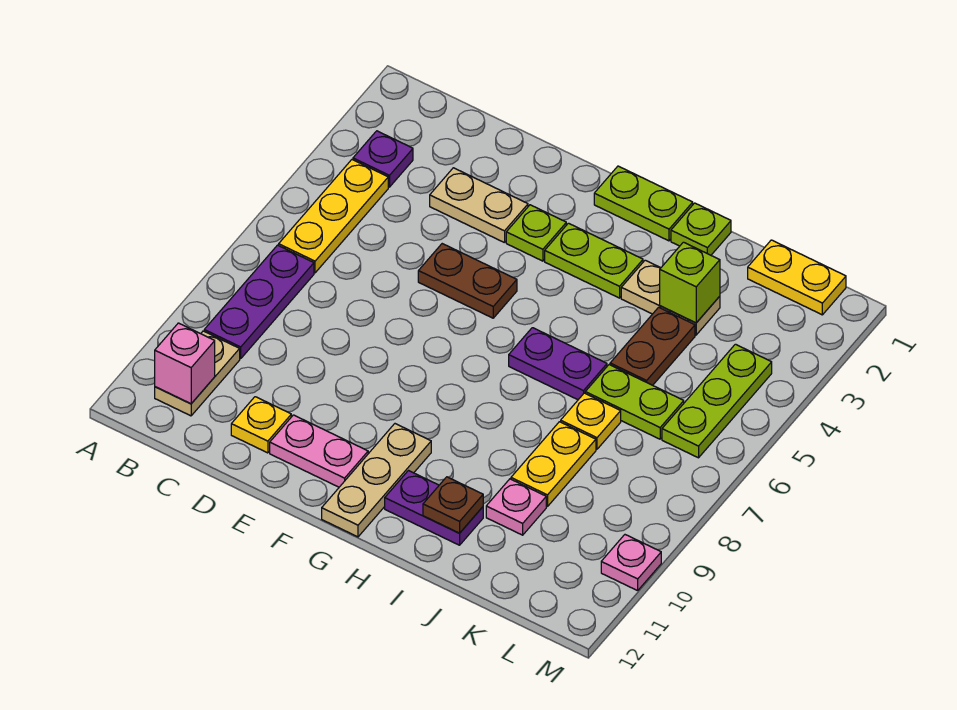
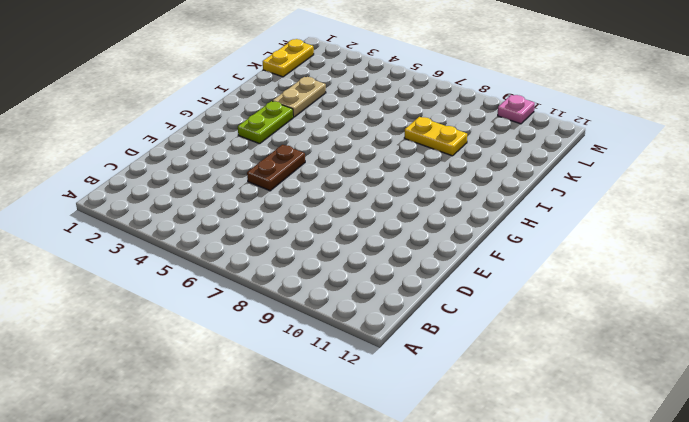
none -> purple 1x1 plate [353,131,413,187]
none -> yellow 1x3 plate [279,160,388,273]
none -> purple 1x3 plate [204,245,314,359]

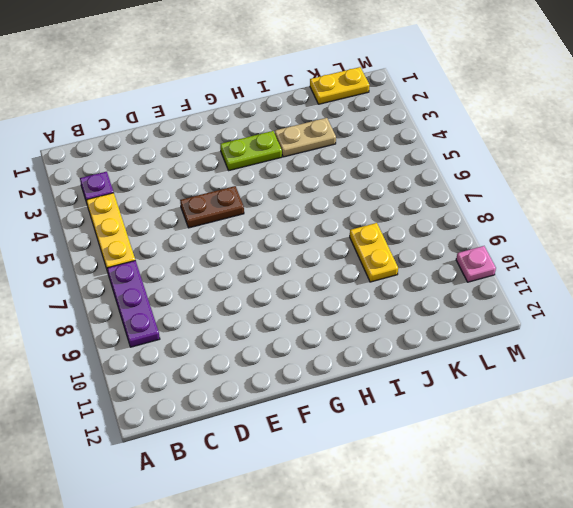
none -> tan 1x2 plate [155,331,240,416]
none -> tan 1x2 plate [430,168,528,243]
none -> yellow 1x1 plate [231,397,291,453]

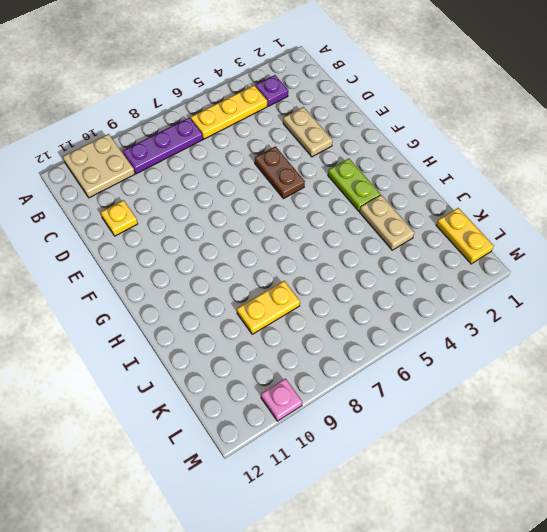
tan 2x2 plate [63,134,135,198] -> tan 1x2 plate [155,331,240,416]
none -> pink 1x2 plate [270,415,368,487]
none -> lime 1x1 plate [506,205,566,261]
none -> lime 1x2 plate [594,166,693,241]

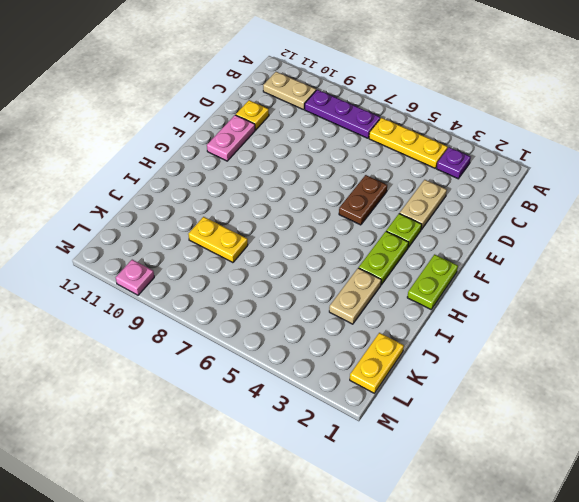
none -> tan 1x3 plate [322,424,431,537]
none -> purple 1x2 plate [509,328,607,400]
none -> purple 1x2 plate [385,471,483,545]

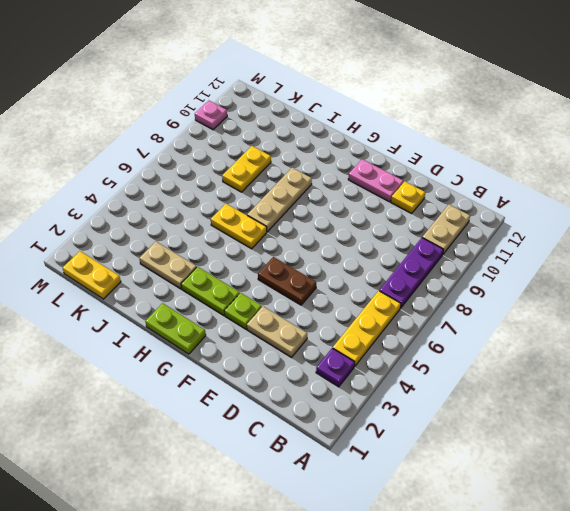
yellow 1x2 plate [211,204,267,249] -> purple 1x2 plate [509,328,607,400]
tan 1x3 plate [247,168,312,232] -> tan 1x3 plate moved to [322,424,431,537]
none -> purple 1x2 plate [385,471,483,545]
none -> lime 1x1 plate [671,203,731,255]
none -> brown 1x2 plate [610,307,695,385]

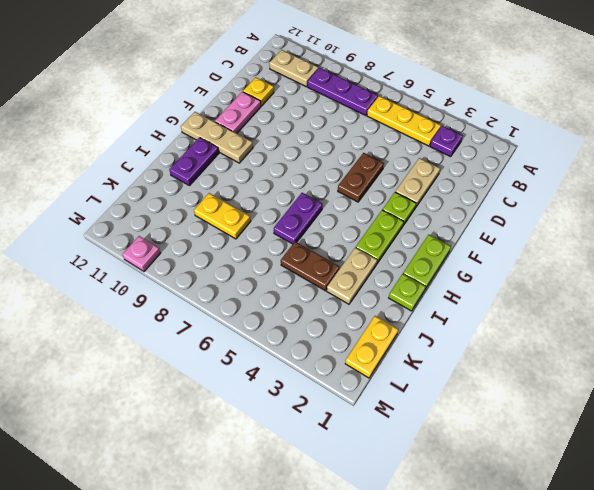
none -> lime 1x2 plate [585,365,684,439]
none -> yellow 1x1 plate [561,393,621,449]
none -> pink 1x1 plate [486,479,546,535]

